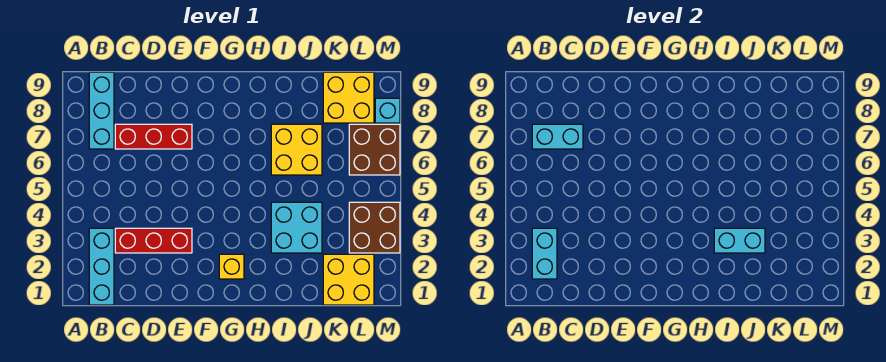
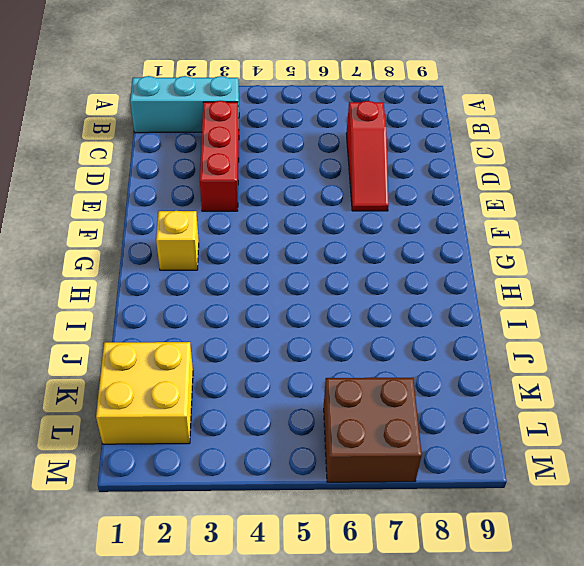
red 1x3 slope [346,101,389,211] -> red 1x3 brick [115,124,192,149]
none -> cyan 1x3 brick [89,72,114,149]
none -> cyan 2x2 brick [271,202,322,253]
none -> yellow 2x2 brick [271,124,322,175]

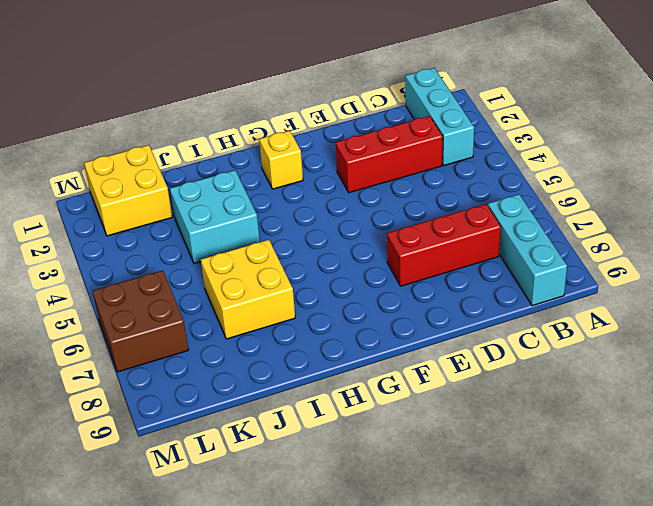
none -> yellow 2x2 brick [323,72,374,123]
none -> brown 2x2 brick [349,202,400,253]
none -> cyan 1x1 brick [375,98,400,123]

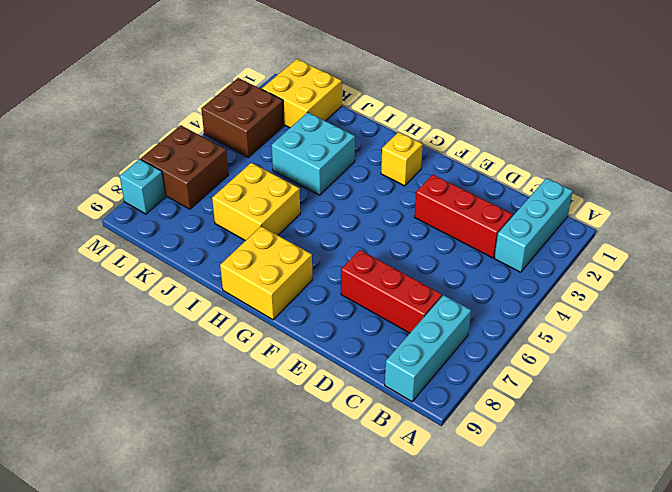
yellow 2x2 brick [220,226,312,320] -> yellow 2x2 brick moved to [323,72,374,123]
none -> cyan 1x2 brick [532,228,557,279]
none -> cyan 1x2 brick [532,124,583,149]
none -> cyan 1x2 brick [714,228,765,253]

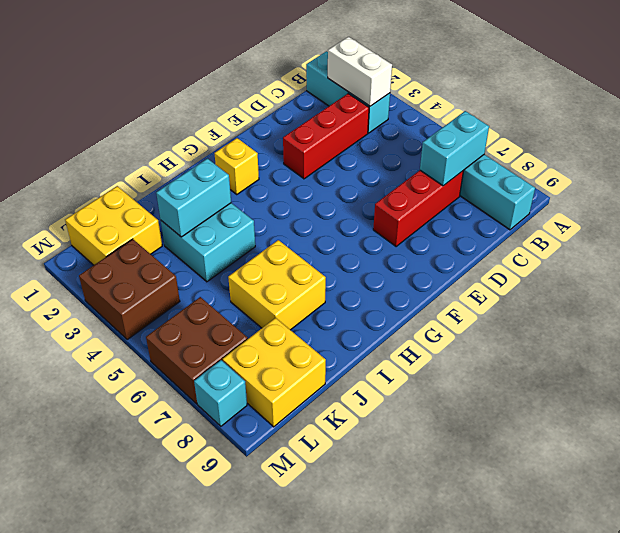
white 1x2 brick [328,37,392,106] -> cyan 1x2 brick [532,228,557,279]

